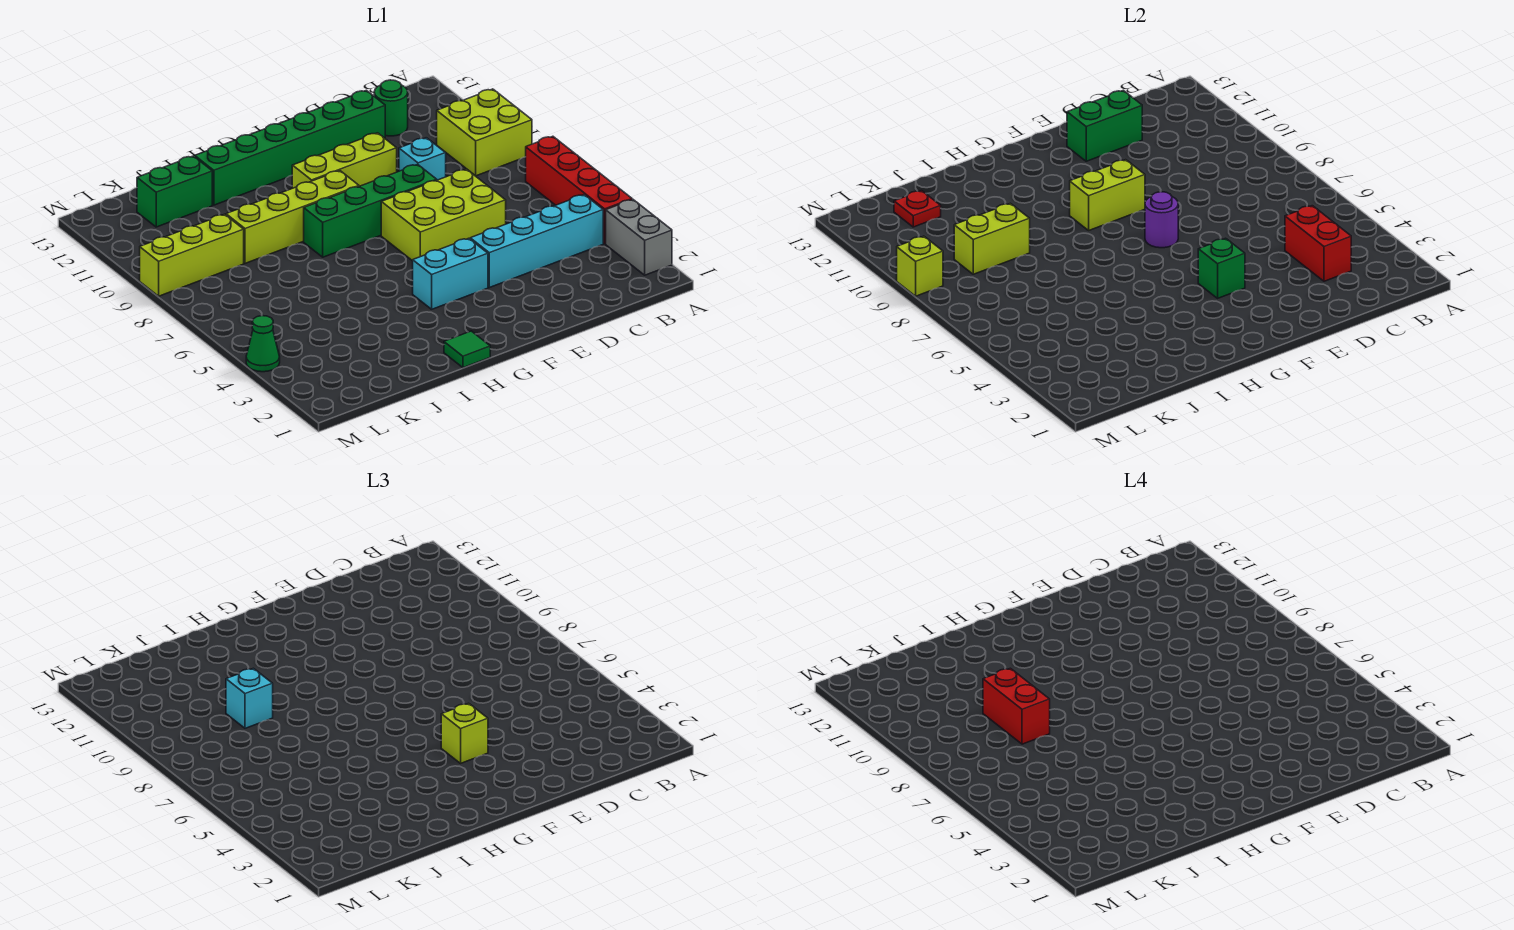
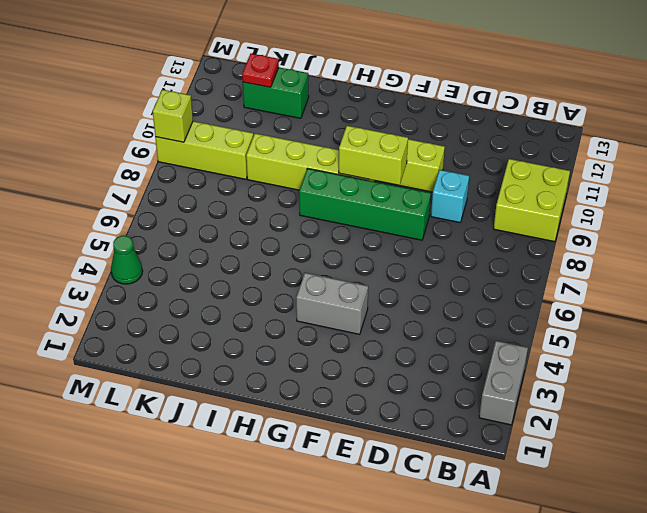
grey 1x2 brick [296,273,368,334] -> cyan 1x2 brick [413,238,488,309]
none -> red 1x4 brick [526,136,632,244]
none -> cyan 1x4 brick [470,195,603,288]
none -> green 1x1 round brick [374,80,408,136]

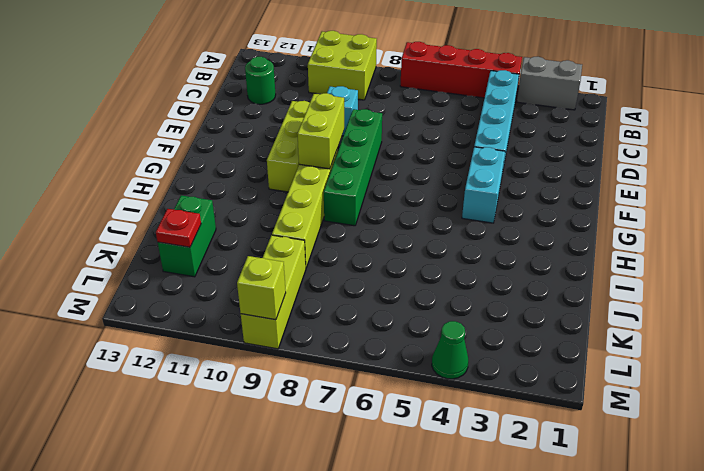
none -> lime 2x3 brick [381,169,506,261]
none -> green 1x6 brick [195,90,385,205]
none -> green 1x1 tile [444,331,490,368]

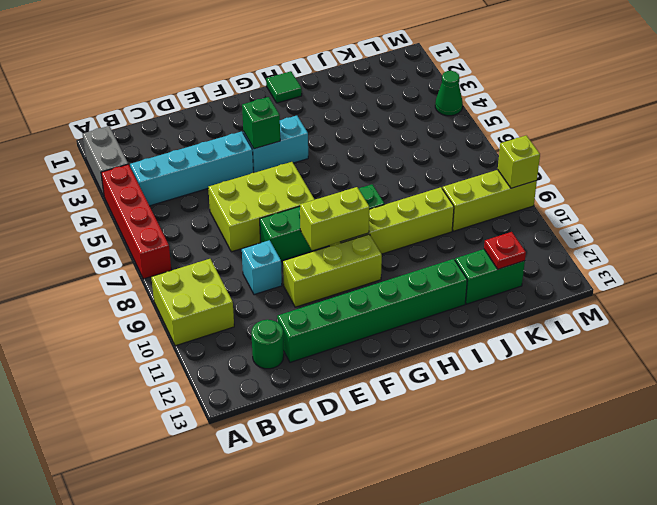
none -> red 1x2 brick [1285,206,1351,281]
none -> green 1x2 brick [1067,90,1142,161]
none -> purple 1x1 round brick [1145,192,1178,248]

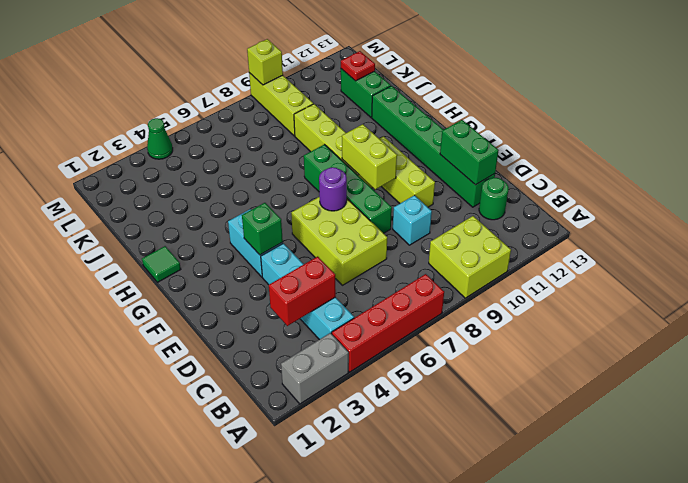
none -> lime 1x2 brick [954,203,1030,274]
none -> lime 1x1 brick [441,703,488,763]
none -> cyan 1x1 brick [226,668,273,728]

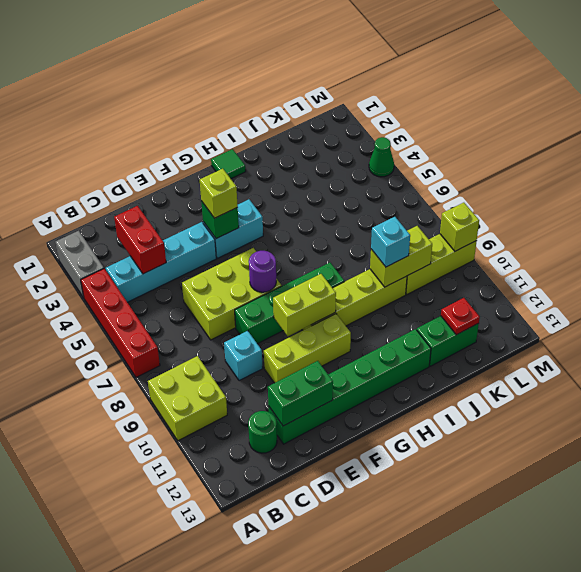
none -> red 1x2 brick [983,668,1050,744]

